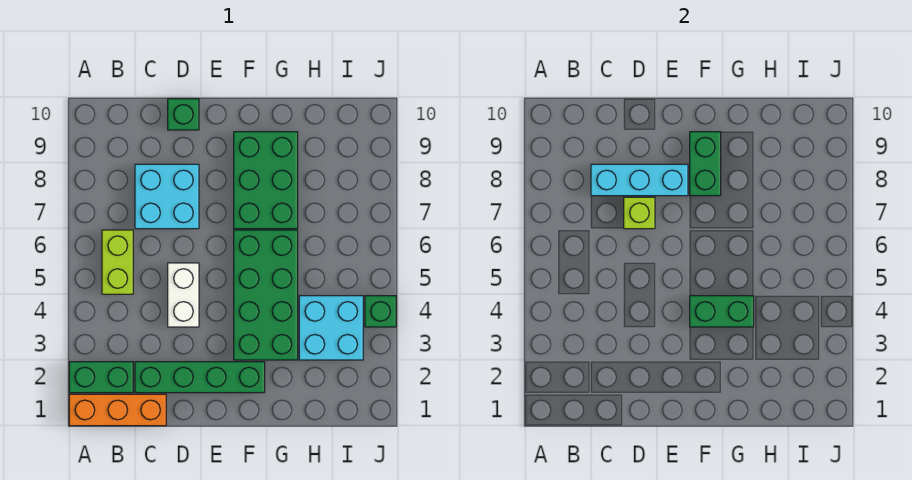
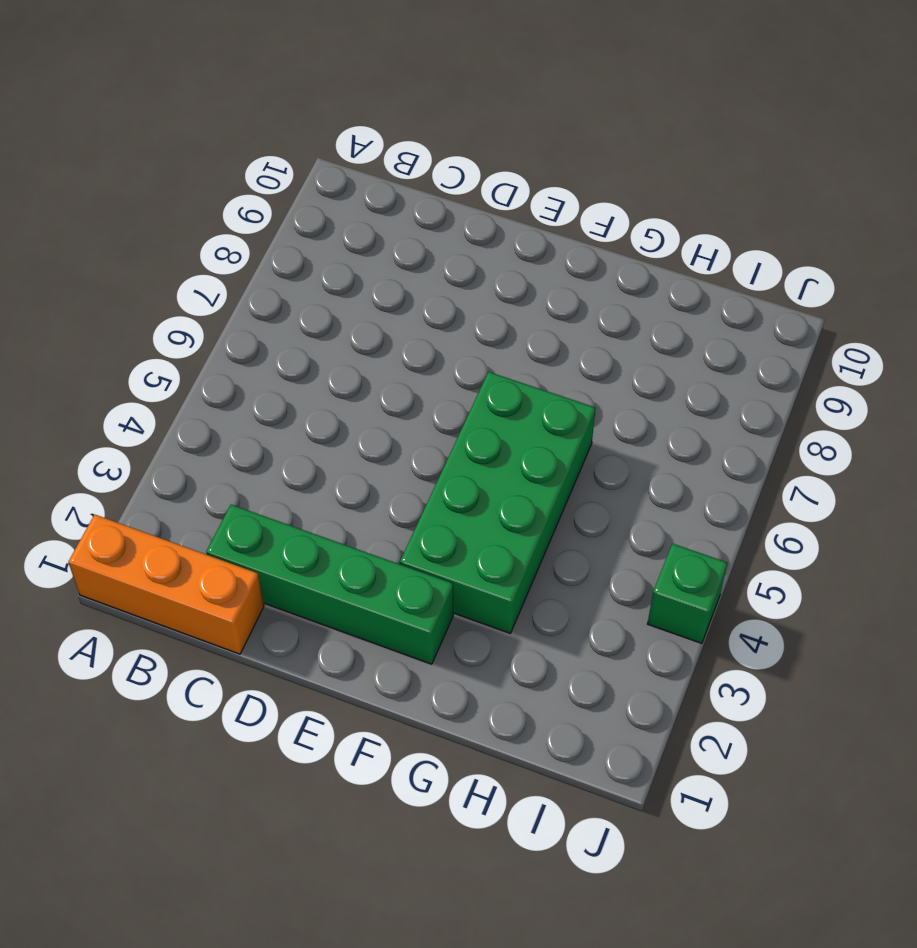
none -> green 1x2 brick [69,362,133,393]
none -> lime 1x2 brick [102,230,133,294]
none -> cyan 2x2 brick [135,164,199,229]

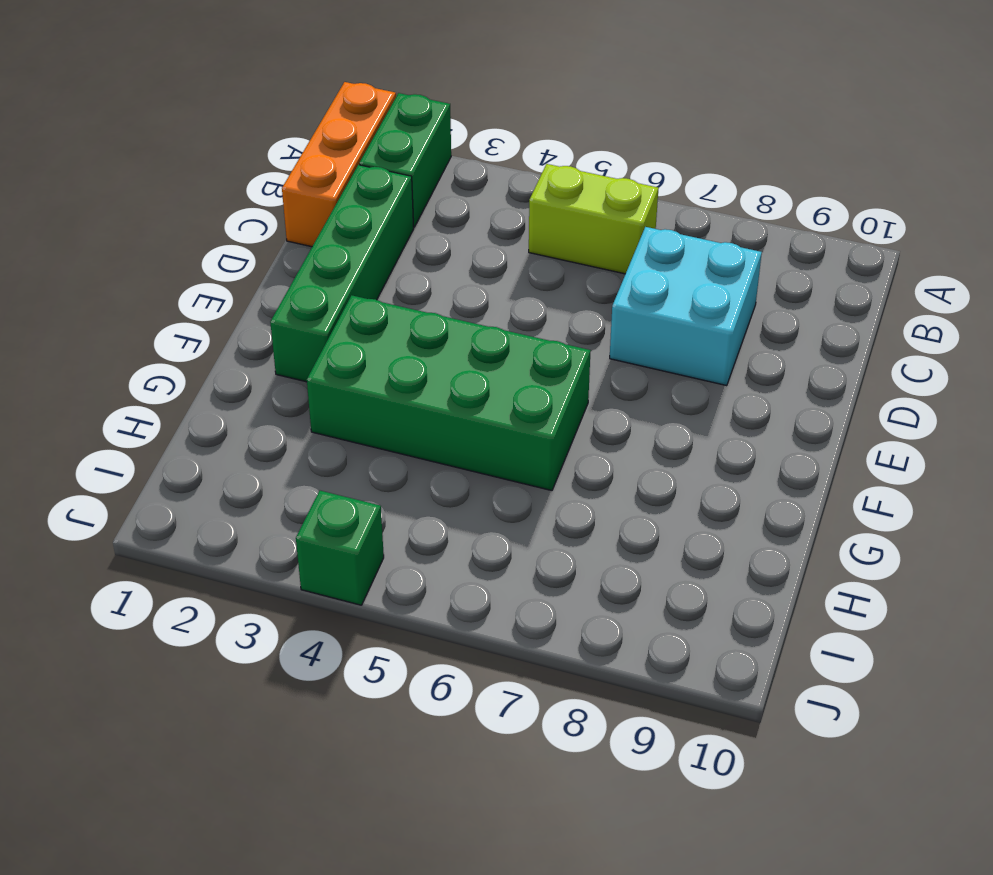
none -> white 1x2 brick [168,263,199,327]
none -> green 1x1 brick [168,99,199,130]
none -> green 2x3 brick [234,132,298,229]

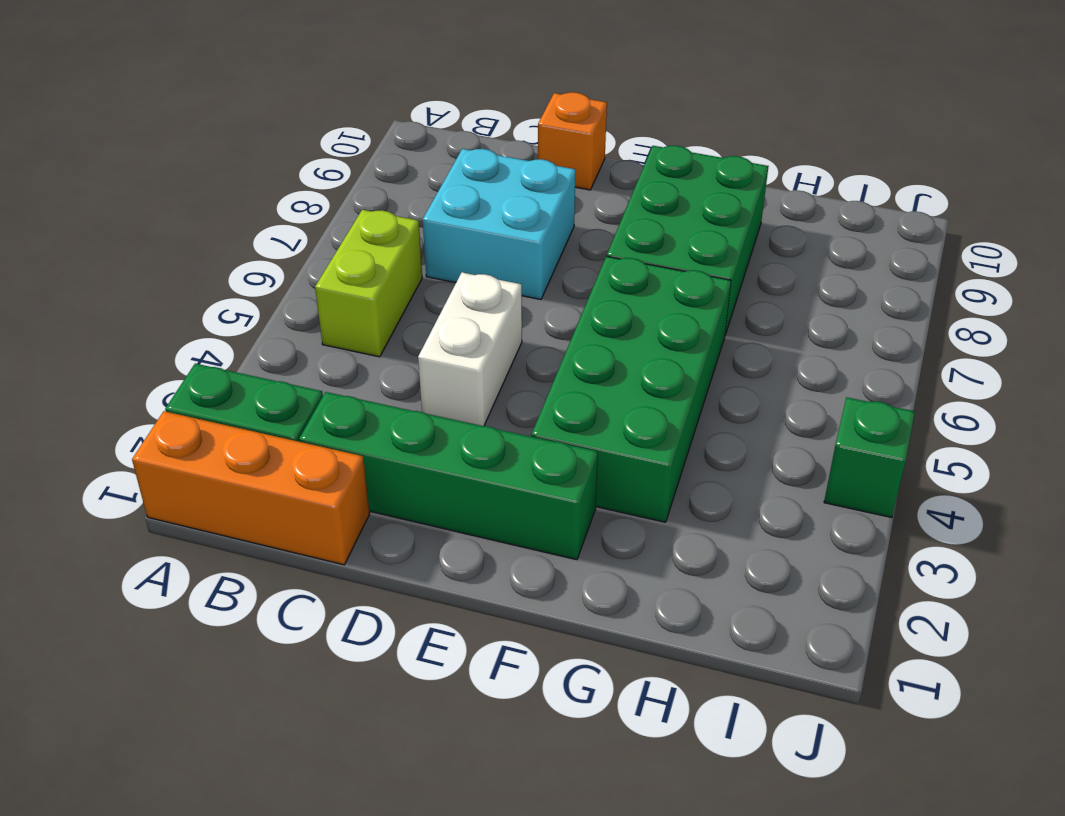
orange 1x1 brick [538,92,607,190] -> green 1x1 brick [168,99,199,130]
none -> cyan 2x2 brick [299,296,363,360]
none -> cyan 1x3 brick [591,164,688,196]
none -> lime 1x1 brick [624,197,655,229]

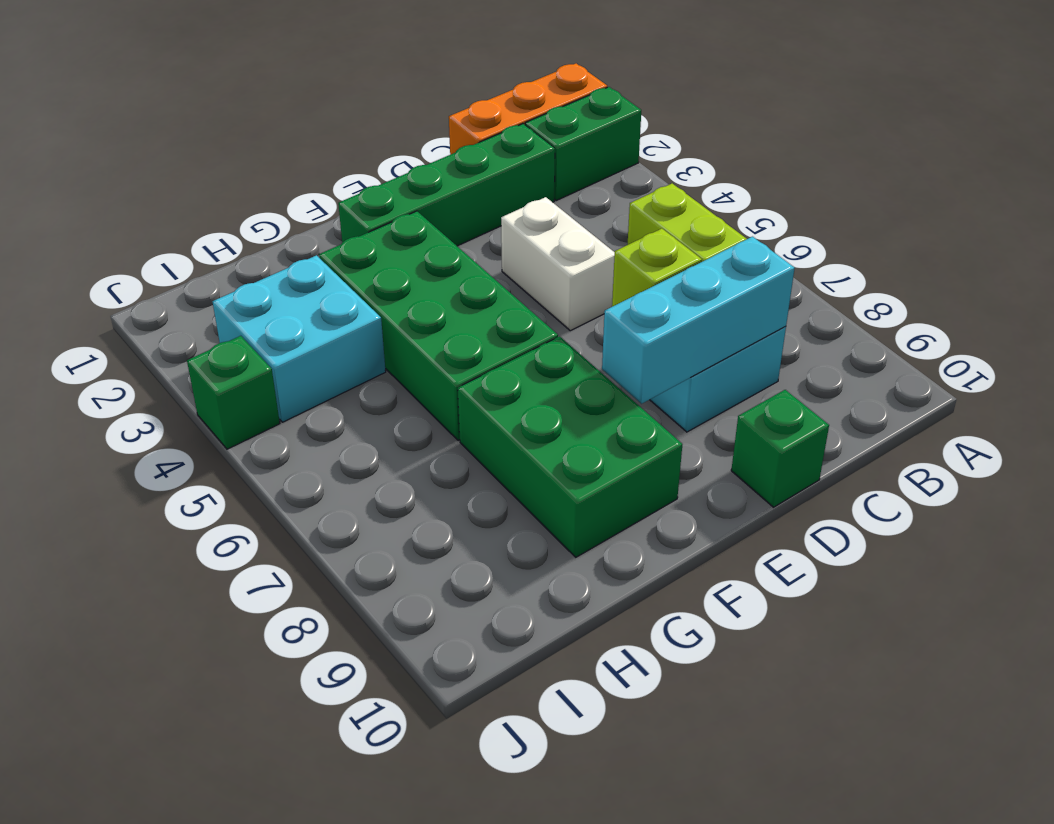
none -> green 1x2 brick [690,296,754,327]
none -> green 1x2 brick [690,132,721,196]

